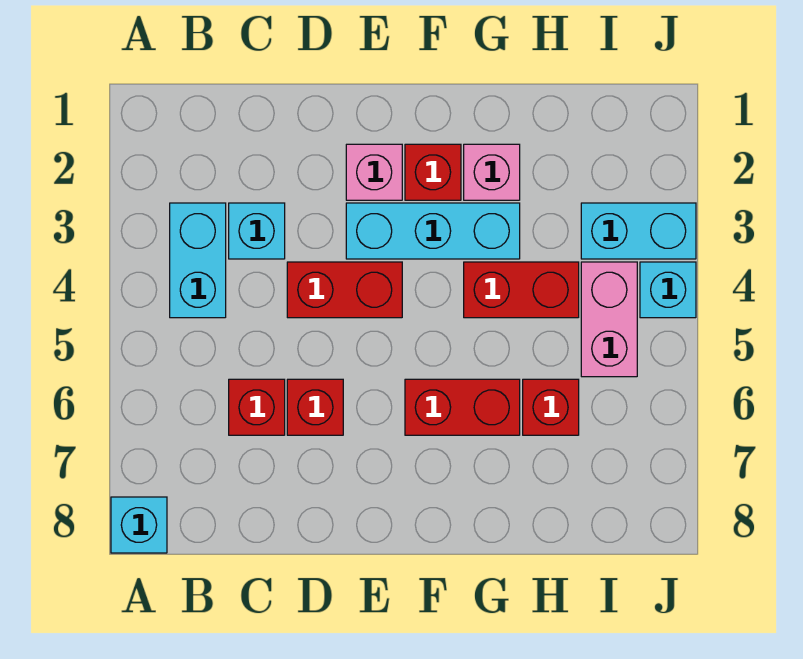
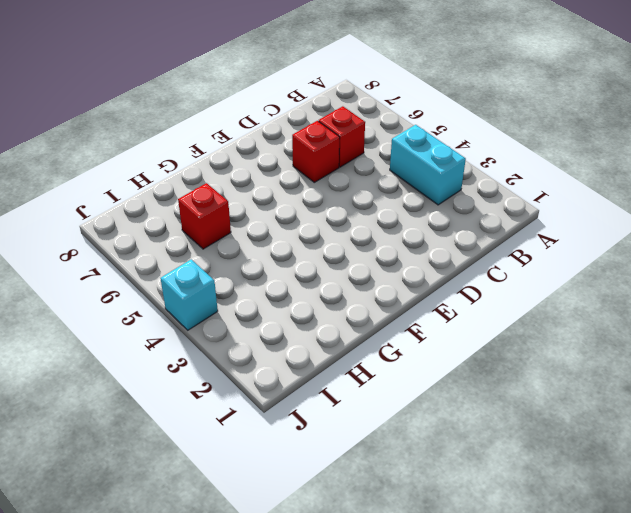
none -> cyan 1x1 brick [111,497,167,553]
none -> cyan 1x1 brick [229,203,285,259]
none -> red 1x2 brick [287,262,402,318]

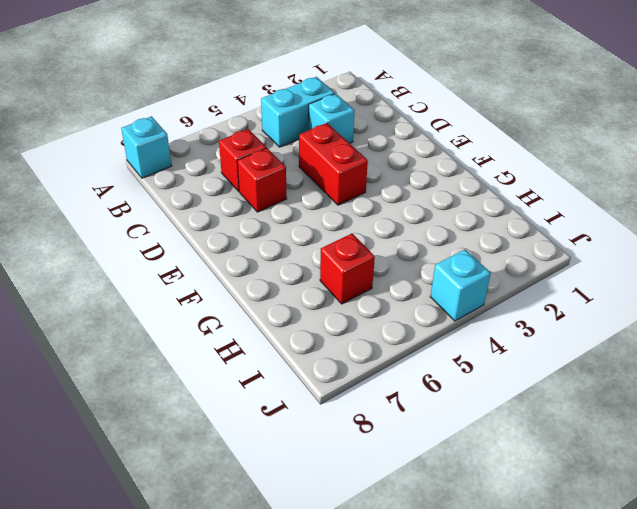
none -> pink 1x1 brick [346,144,402,200]
none -> cyan 1x3 brick [346,203,520,259]
none -> red 1x1 brick [405,144,461,200]

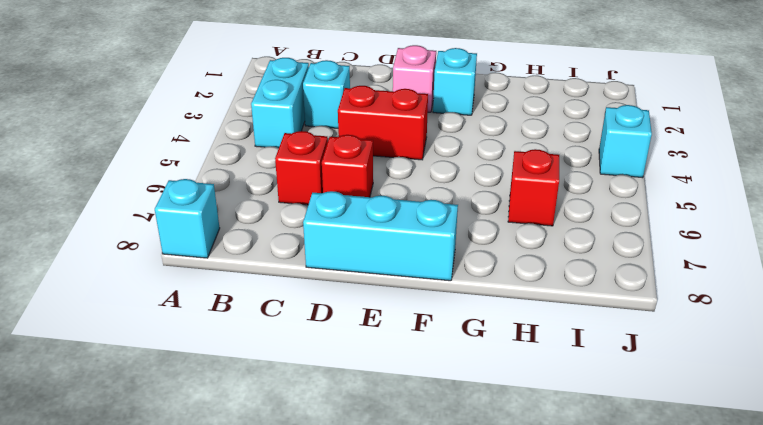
cyan 1x3 brick [303,191,458,281] -> cyan 1x3 brick moved to [346,203,520,259]
cyan 1x1 brick [433,48,477,115] -> red 1x1 brick [405,144,461,200]
none -> red 1x2 brick [405,379,520,435]
none -> pink 1x1 brick [464,144,520,200]
none -> red 1x2 brick [464,262,579,318]

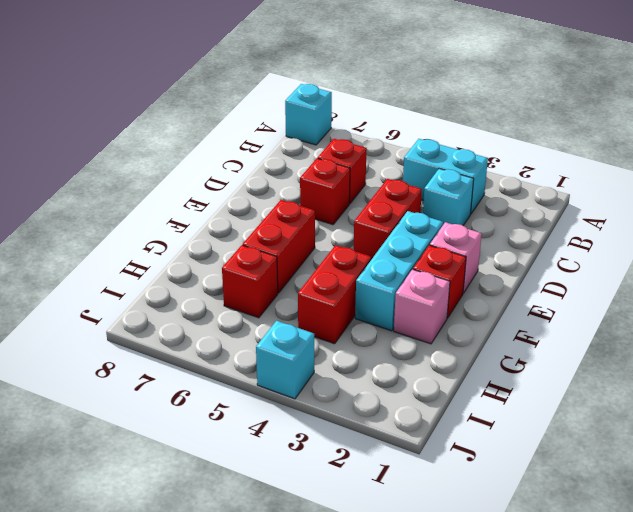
none -> cyan 1x2 brick [581,203,696,259]
none -> pink 1x2 brick [581,262,637,377]

